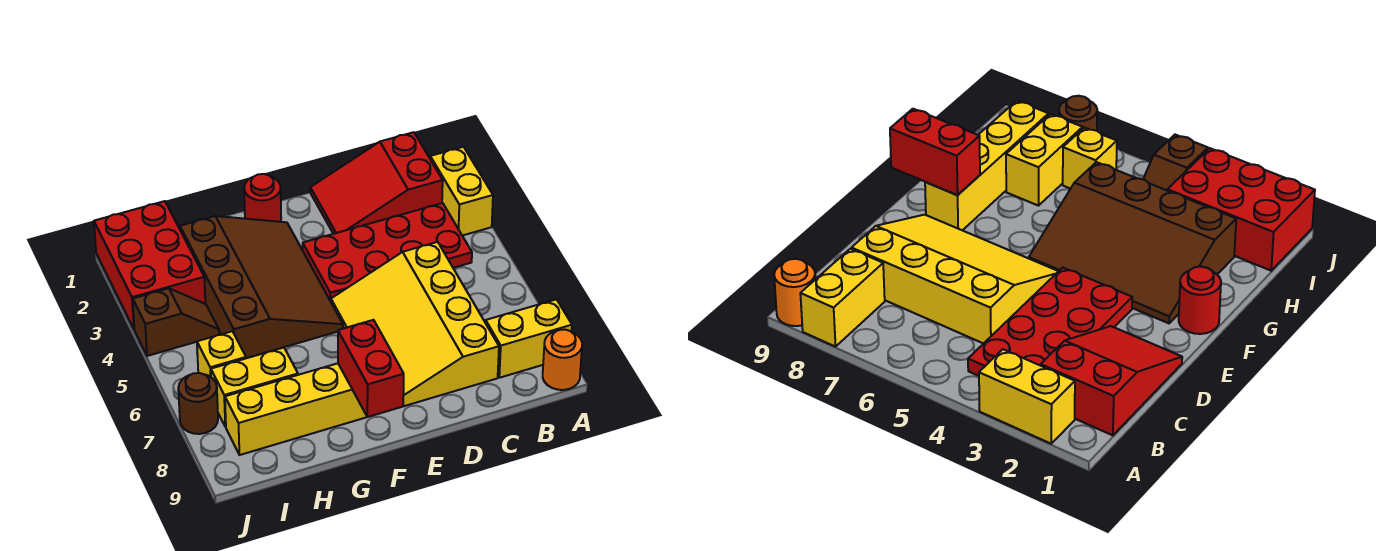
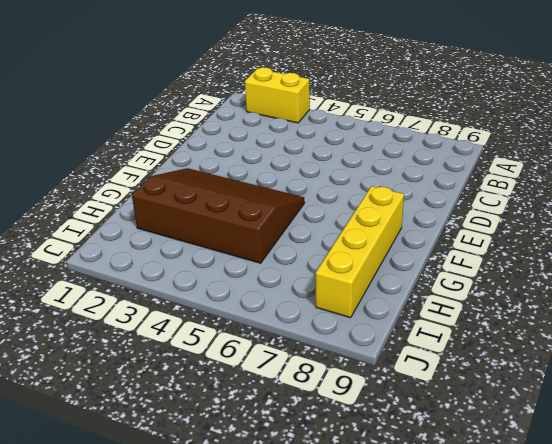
none -> yellow 1x2 brick [486,299,572,378]
none -> orange 1x1 round brick [543,330,582,390]
none -> red 2x3 slope [310,132,443,234]

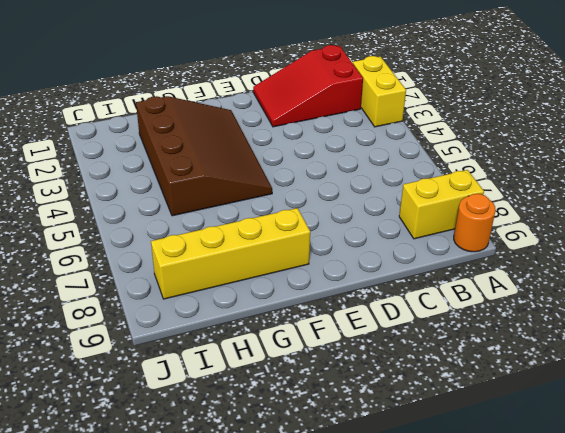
none -> red 2x4 plate [303,203,472,301]
none -> yellow 3x4 slope [331,242,499,406]
none -> red 1x1 round brick [244,174,281,222]

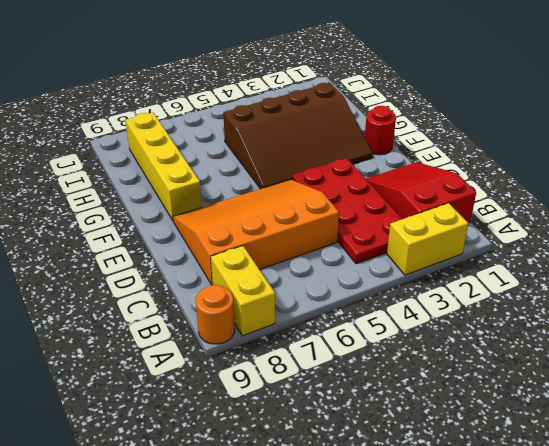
orange 3x4 slope [173,180,339,285] -> yellow 3x4 slope [331,242,499,406]
none -> yellow 1x2 brick [211,348,298,427]
none -> red 2x3 brick [94,201,205,329]
none -> brown 1x2 slope [133,288,219,356]

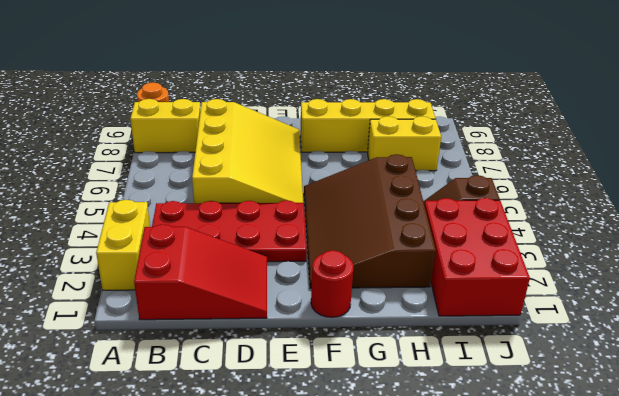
none -> yellow 1x1 brick [197,331,246,377]
none -> brown 1x1 round brick [178,373,218,434]
none -> red 1x2 brick [338,320,404,417]

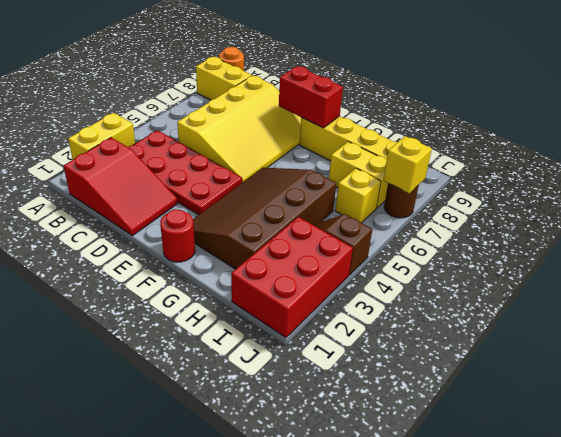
red 1x2 brick [279,66,343,128] -> red 1x2 brick turned to [338,320,404,417]
yellow 1x1 brick [383,136,432,193] -> none

